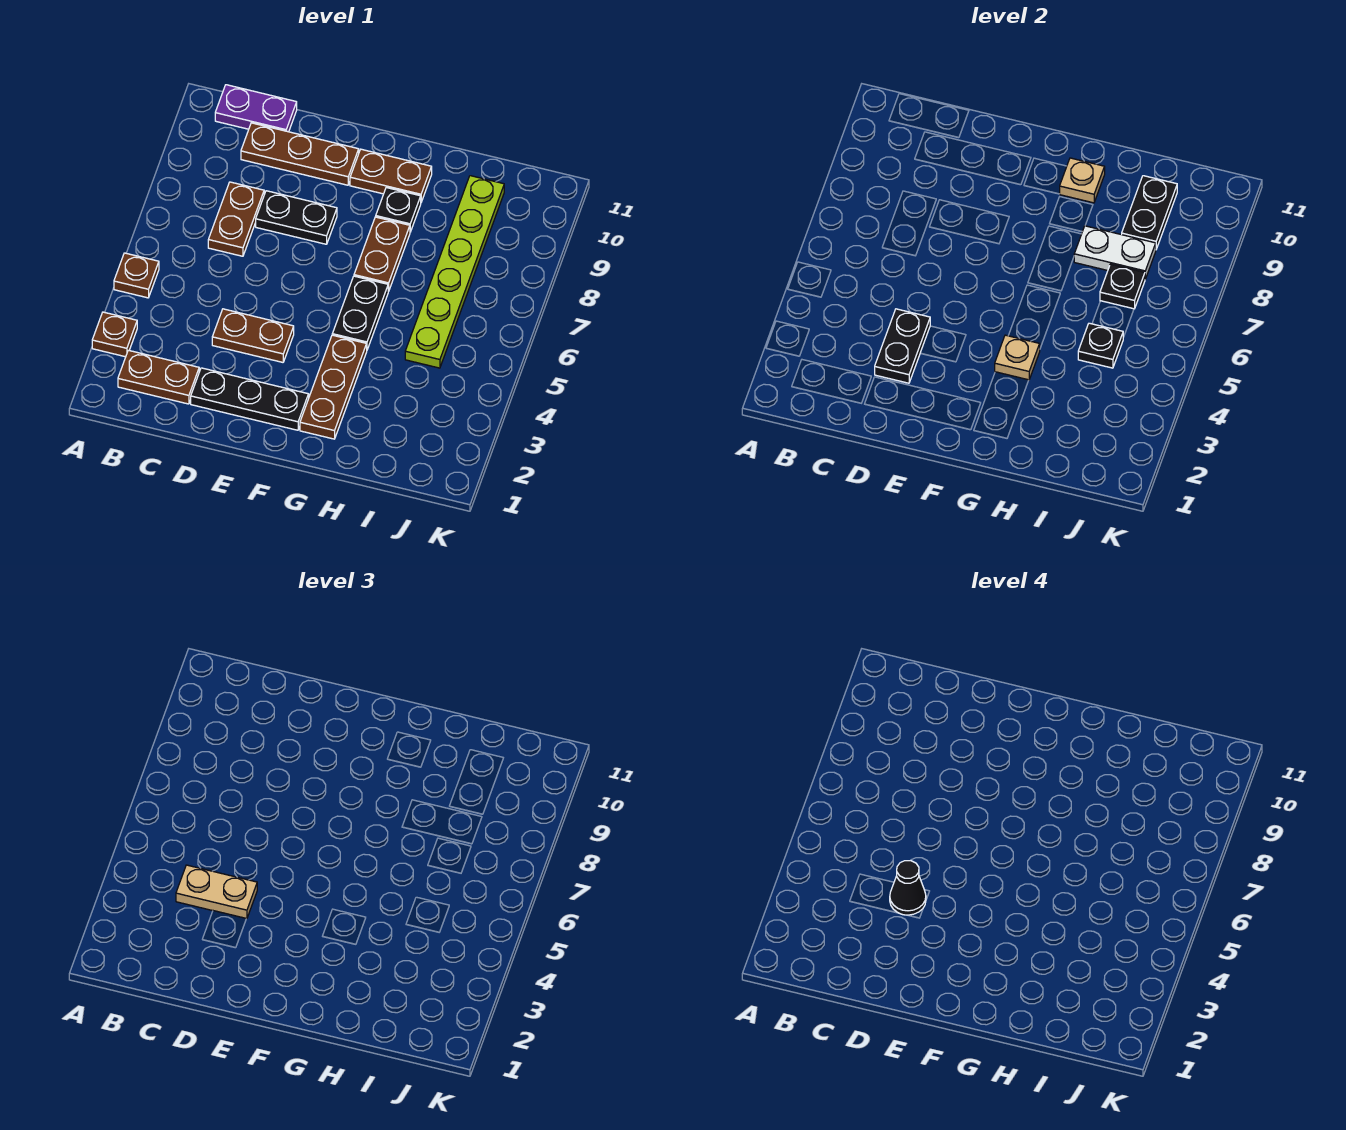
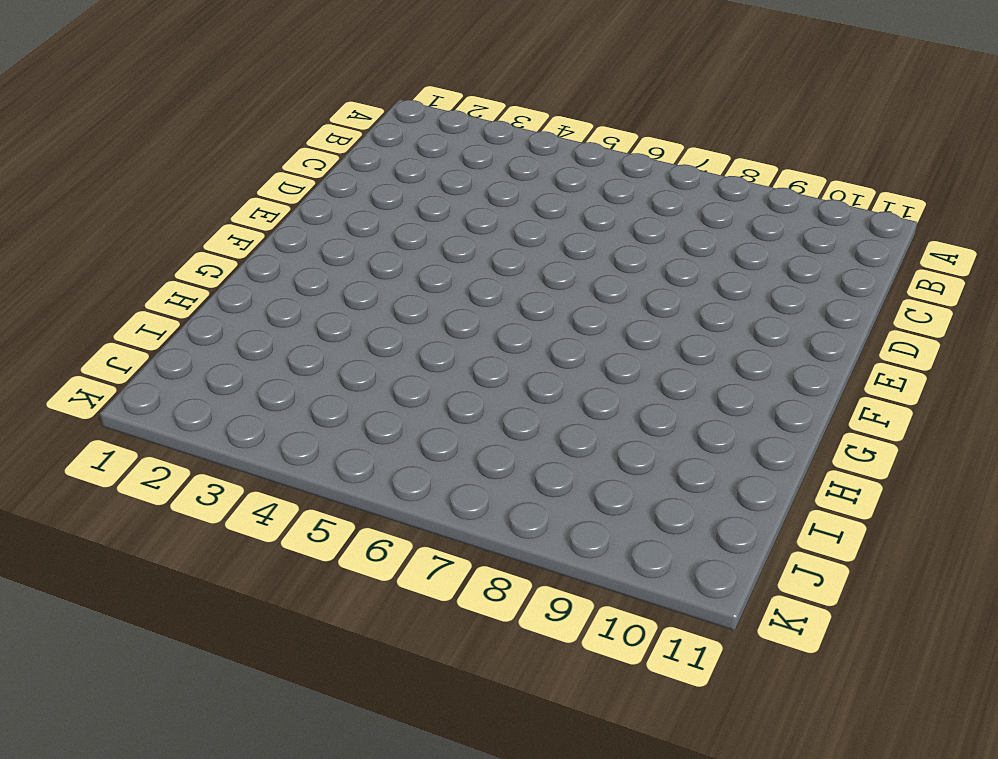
none -> brown 1x1 plate [92,312,137,357]
none -> brown 1x1 plate [114,253,159,298]
none -> brown 1x2 plate [118,350,199,404]

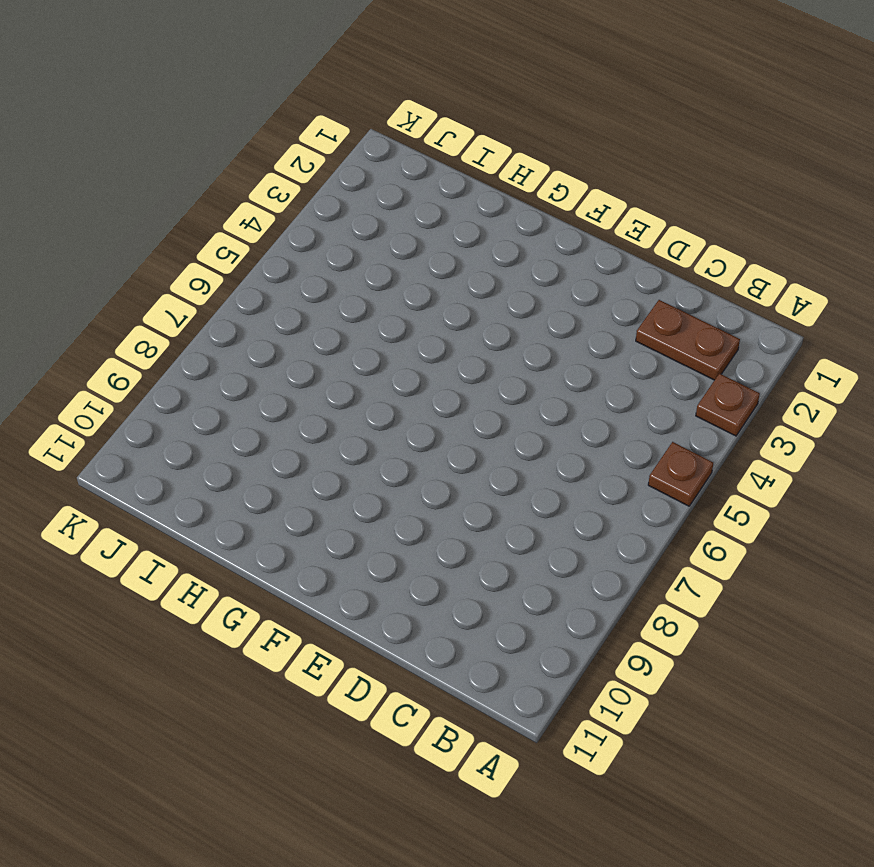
none -> purple 1x2 plate [215,85,297,132]
none -> brown 1x2 plate [208,182,264,256]
none -> brown 1x3 plate [241,123,359,185]

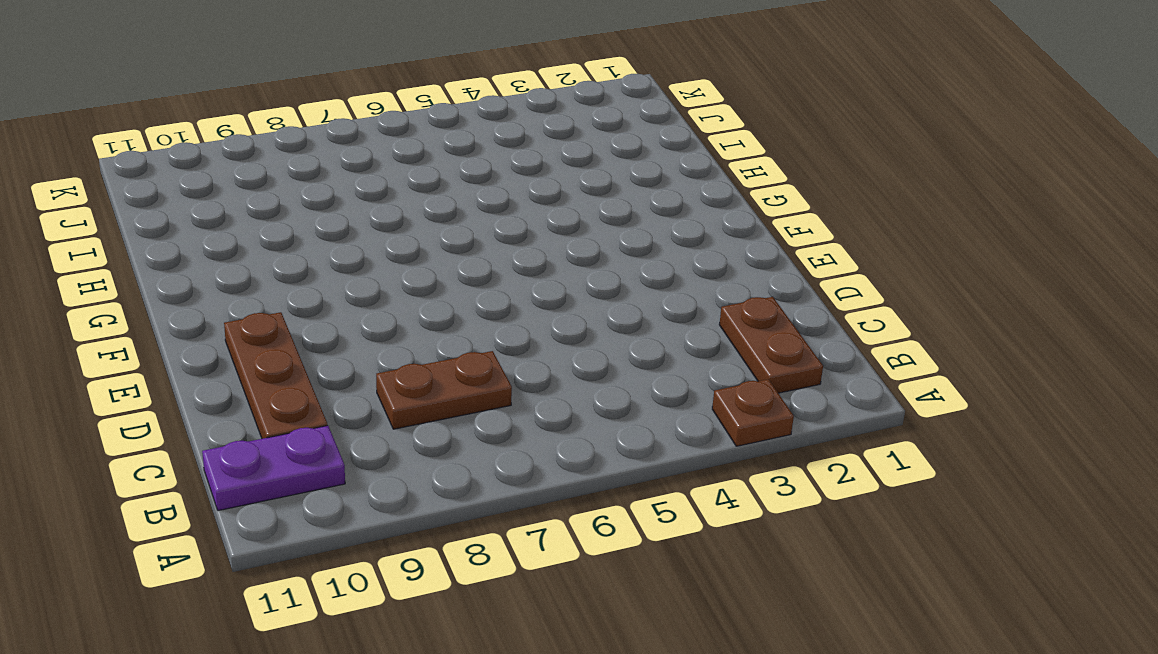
purple 1x2 plate [202,426,345,511] -> purple 1x2 plate turned to [215,85,297,132]
none -> brown 1x1 plate [114,253,159,298]
none -> black 1x3 plate [191,368,309,430]
none -> brown 1x2 plate [212,309,294,362]

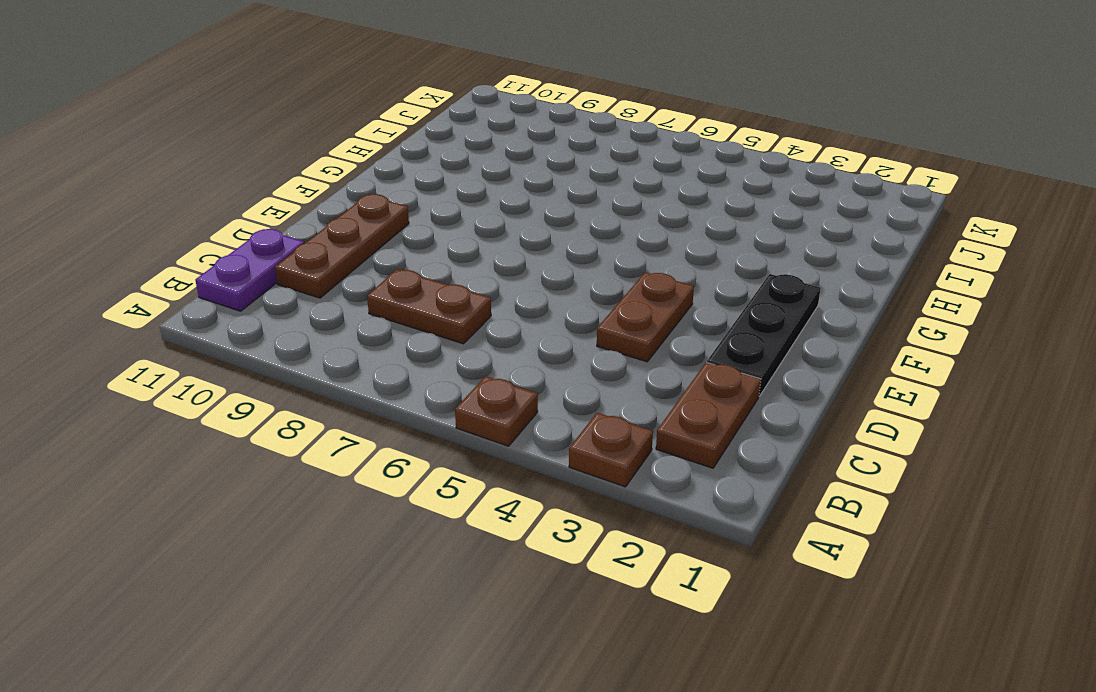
none -> black 1x2 plate [256,191,337,244]
none -> brown 1x2 plate [350,149,432,202]
none -> brown 1x3 plate [300,335,367,439]

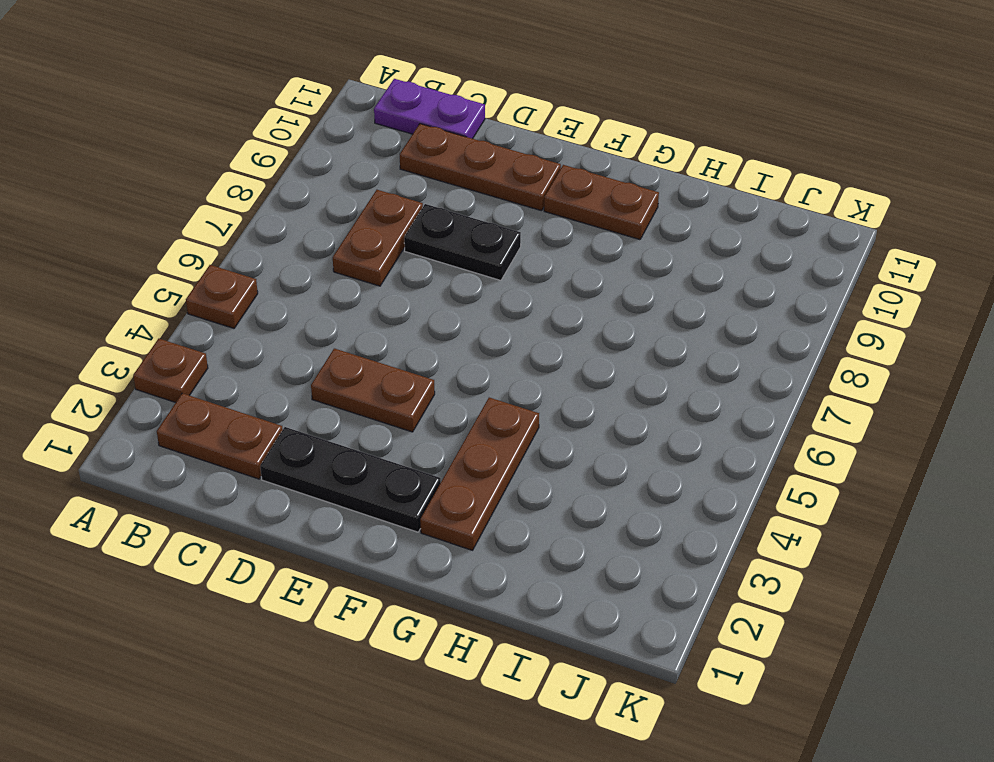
none -> black 1x2 plate [332,276,388,350]
none -> brown 1x2 plate [354,217,410,291]
none -> black 1x1 plate [376,188,421,232]

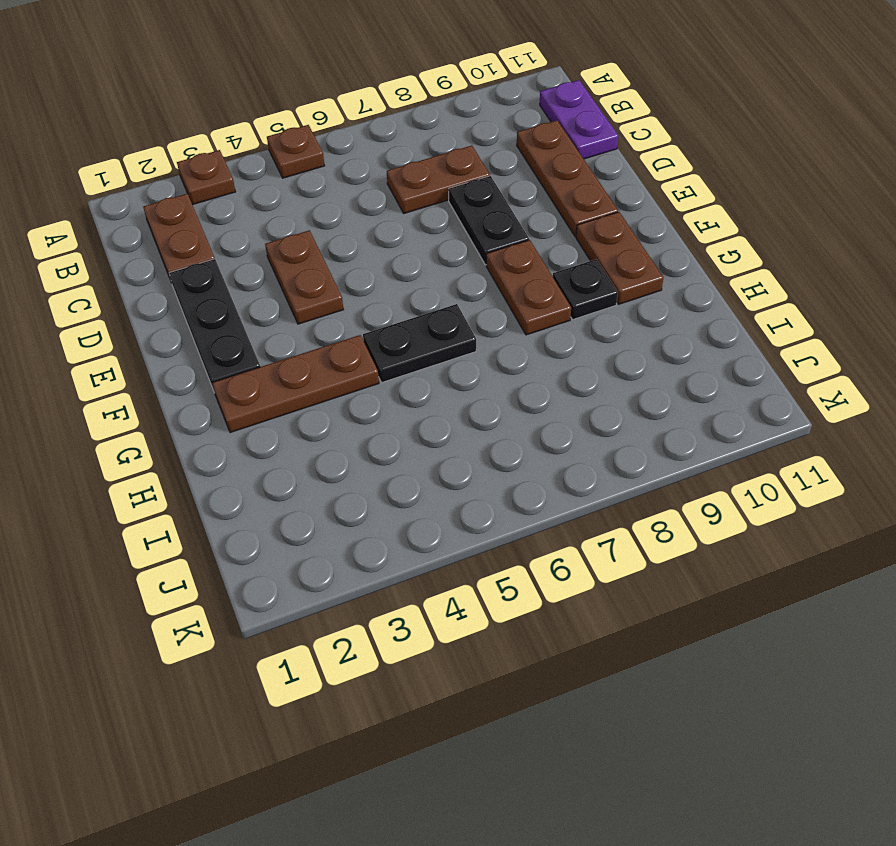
brown 1x2 plate [486,240,571,335] -> brown 1x2 plate turned to [354,217,410,291]
none -> lime 1x6 plate [405,176,504,368]
none -> black 1x2 plate [875,309,930,383]
none -> tan 1x1 plate [995,335,1040,380]

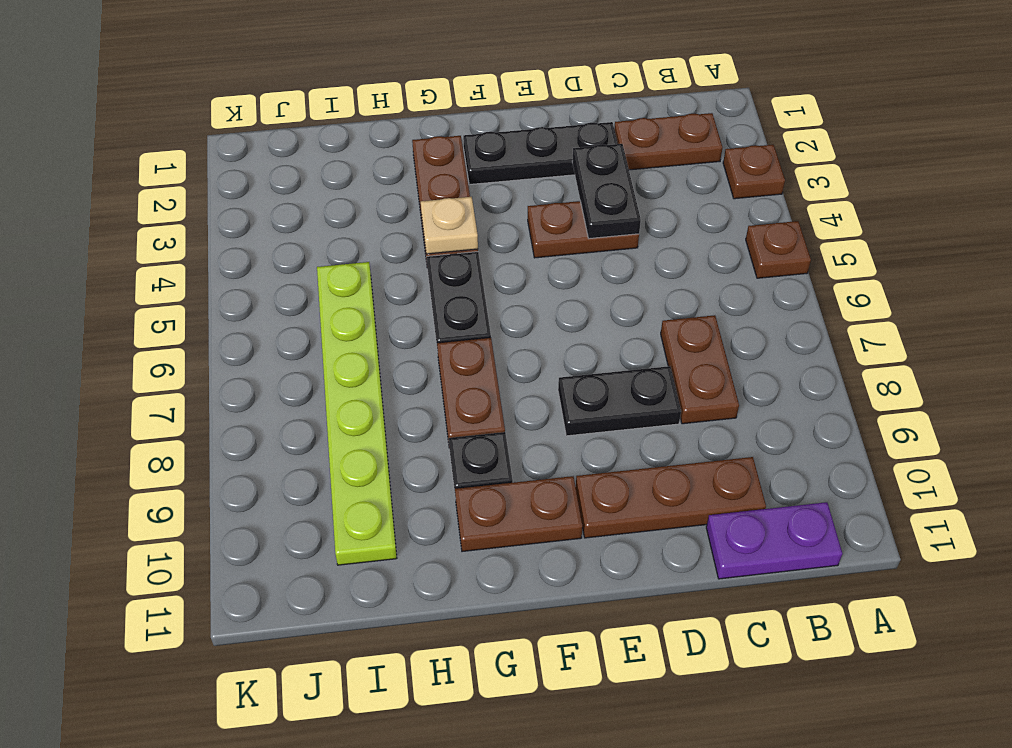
none -> tan 1x1 plate [1060,158,1105,203]
none -> white 1x2 plate [1074,226,1156,279]
none -> black 1x1 plate [1078,323,1123,368]

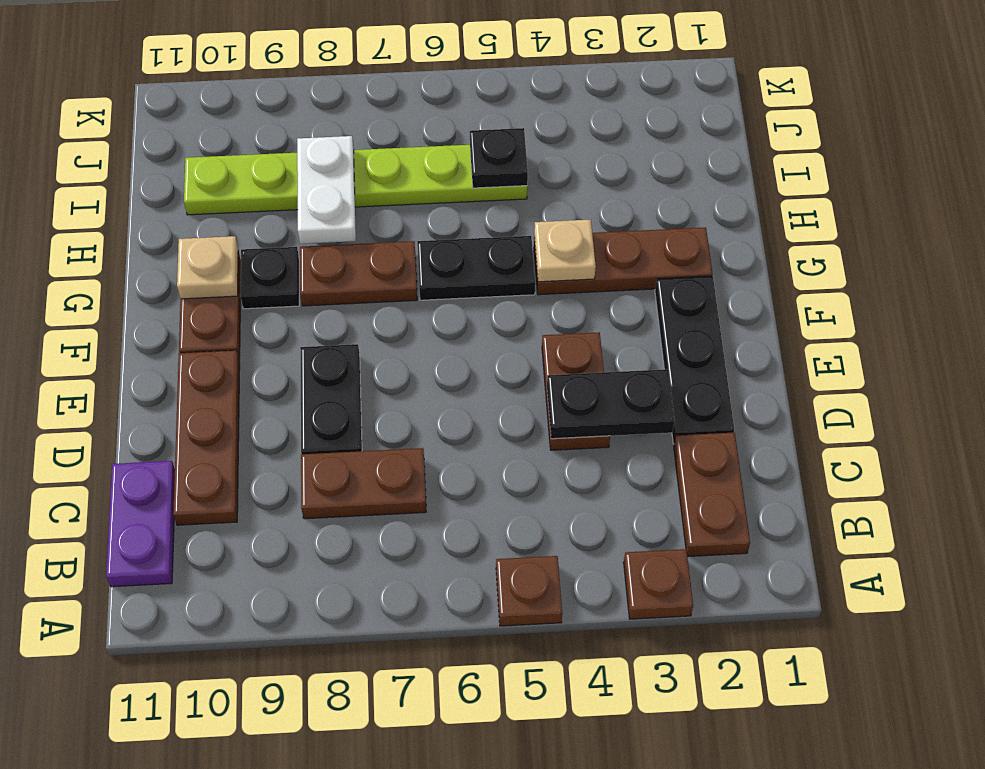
none -> black 1x1 plate [1100,264,1145,309]
none -> black 1x2 plate [1122,176,1177,249]
none -> tan 1x2 plate [176,865,257,919]

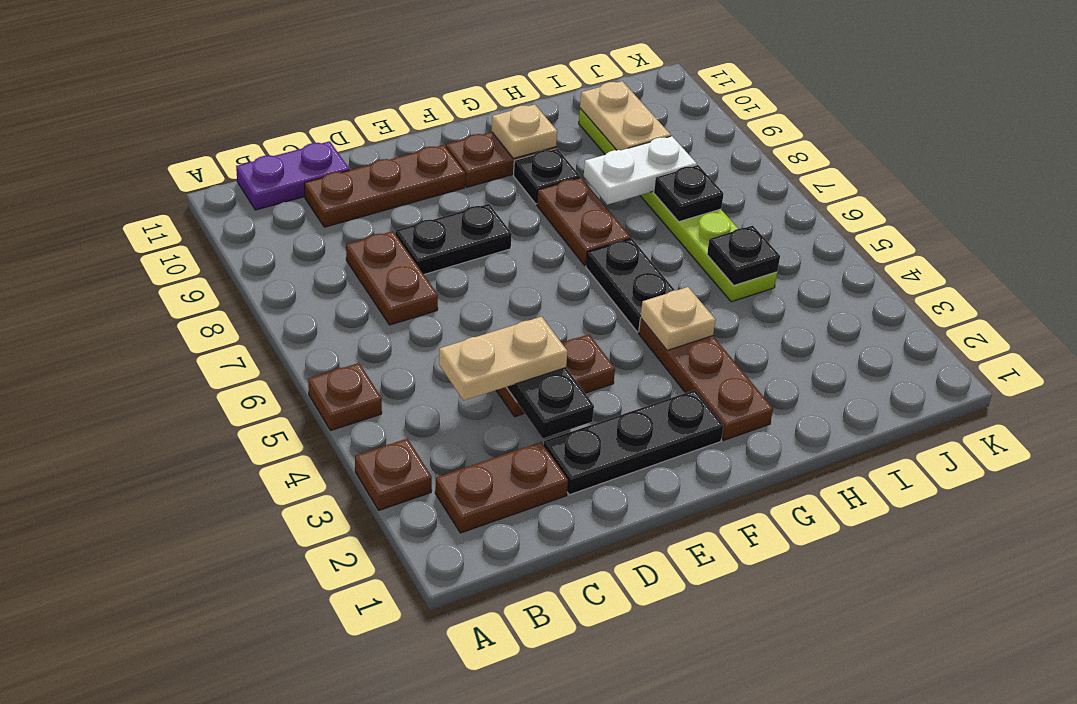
tan 1x2 plate [580,81,671,150] -> black 1x2 plate [1122,176,1177,249]
none -> black 1x1 cone [890,861,926,915]

